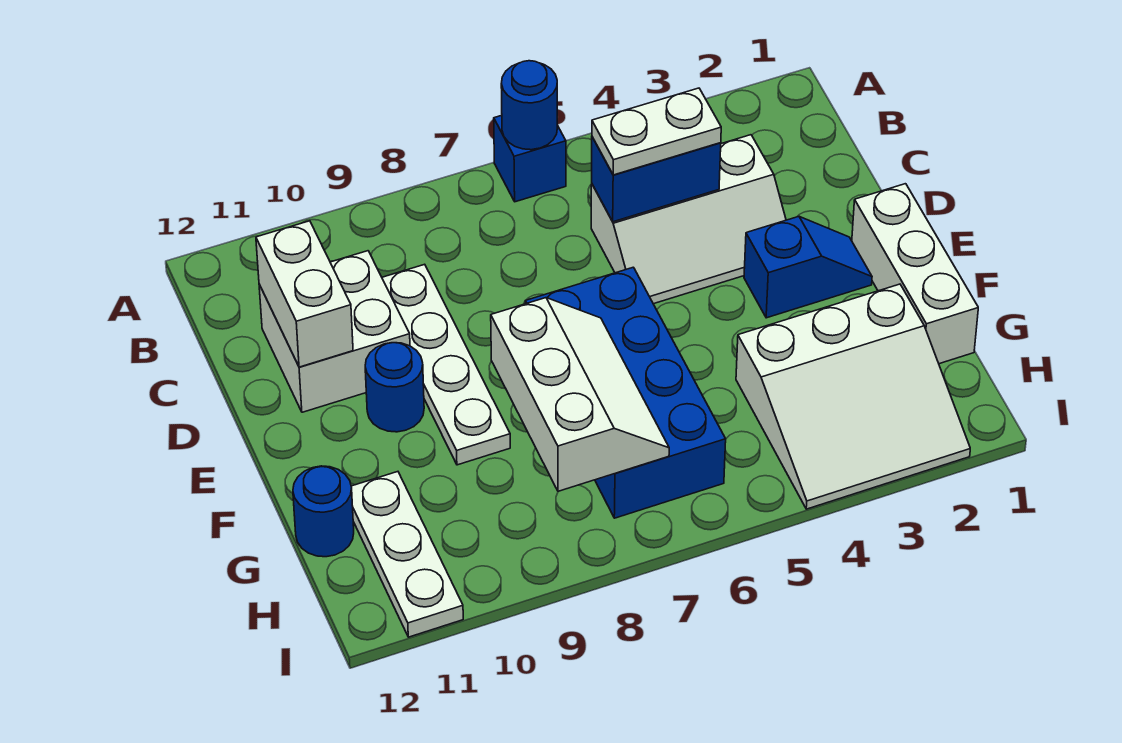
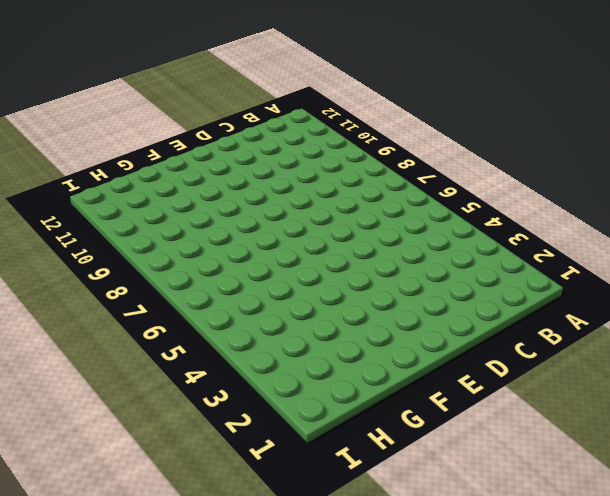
none -> blue 1x1 brick [494,115,566,202]
none -> white 2x3 slope [591,135,786,304]
none -> white 1x4 plate [382,264,510,465]

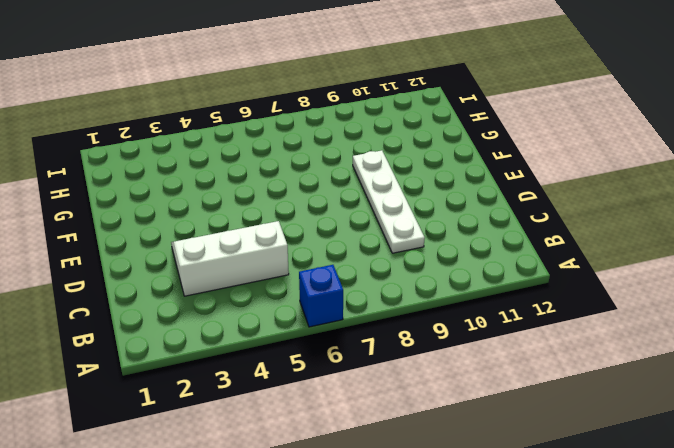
none -> white 2x2 brick [259,251,410,412]
none -> white 1x3 brick [852,184,978,364]
none -> blue 1x2 slope [744,217,872,318]

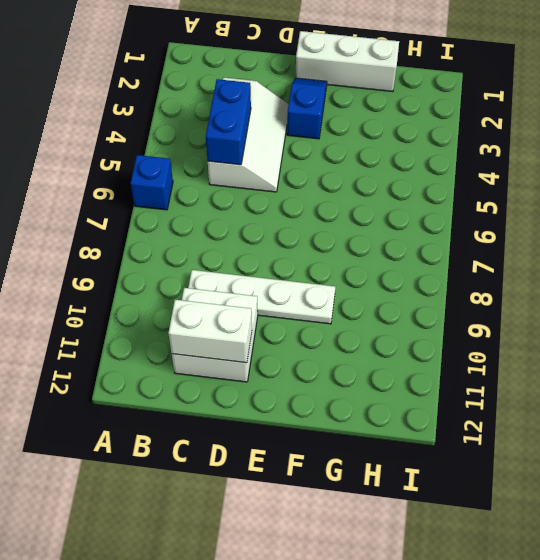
none -> blue 2x4 brick [525,267,726,518]
none -> blue 1x1 round brick [365,343,424,432]
none -> white 3x3 slope [736,284,970,509]

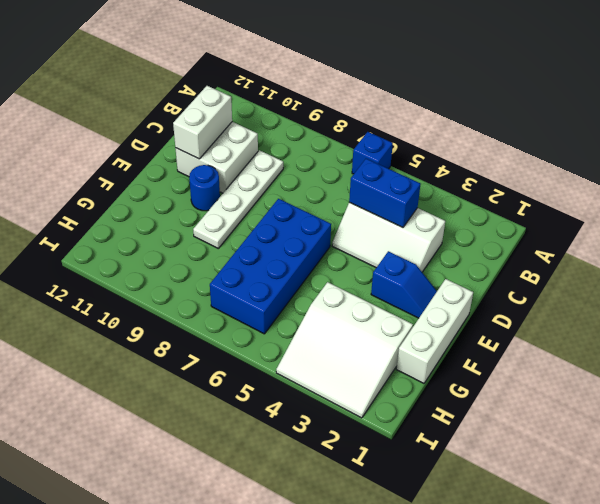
none -> white 1x3 plate [351,472,463,637]
none -> blue 1x1 round brick [293,466,354,557]
none -> blue 1x1 round brick [501,61,557,150]

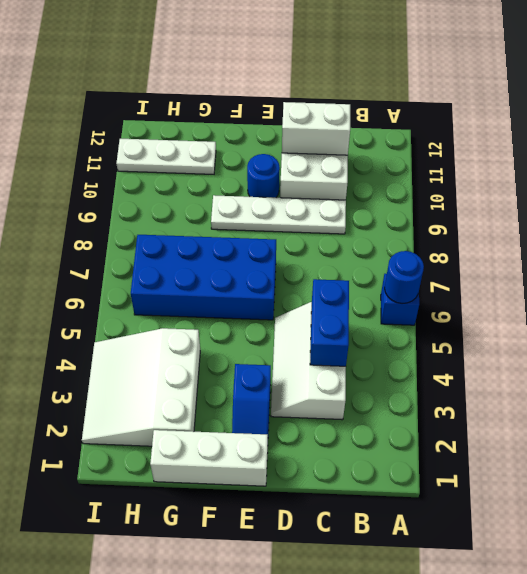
none -> blue 1x1 round brick [293,466,354,557]
none -> white 2x3 slope [491,298,669,491]
none -> white 1x2 plate [592,88,721,175]

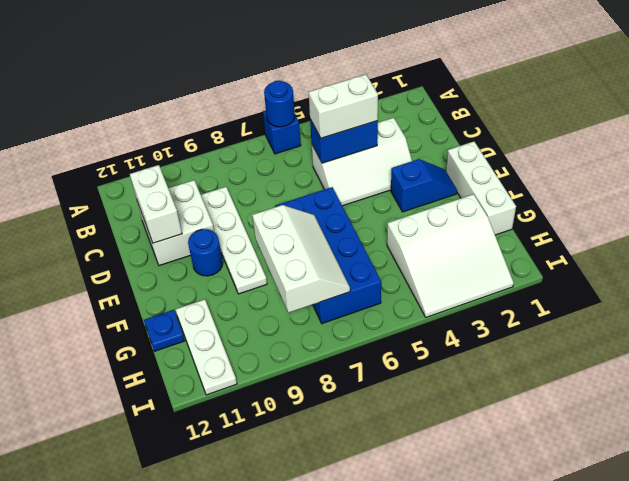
white 1x2 brick [308,75,378,138] -> white 1x2 plate [592,88,721,175]
blue 1x1 plate [144,310,184,351] -> blue 1x1 round brick [293,466,354,557]

